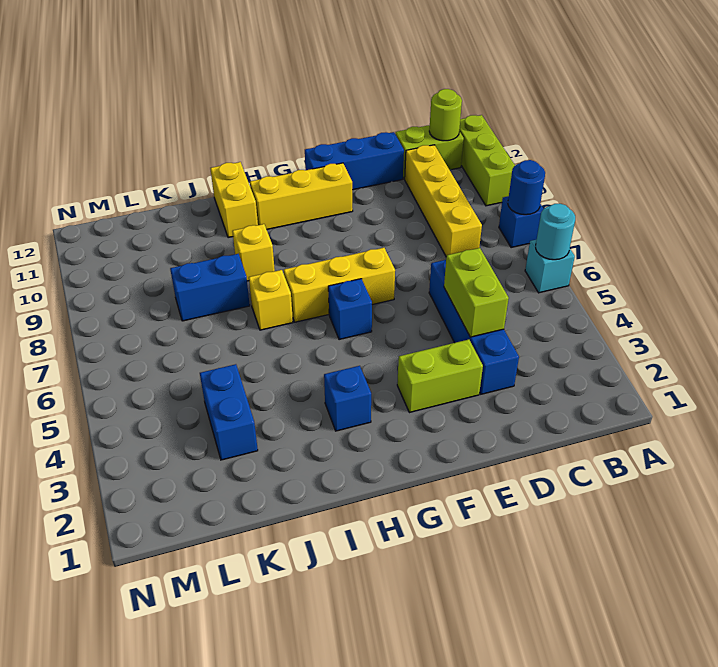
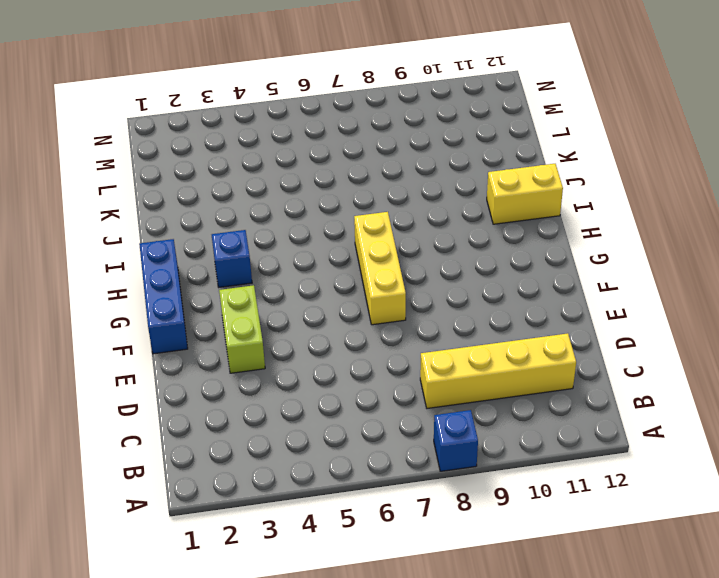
blue 1x3 brick [139,239,188,354] -> blue 1x3 brick moved to [305,132,404,190]
none -> cyan 1x1 brick [525,240,575,293]
none -> lime 1x3 brick [459,115,515,206]
none -> lime 1x2 brick [395,125,464,179]

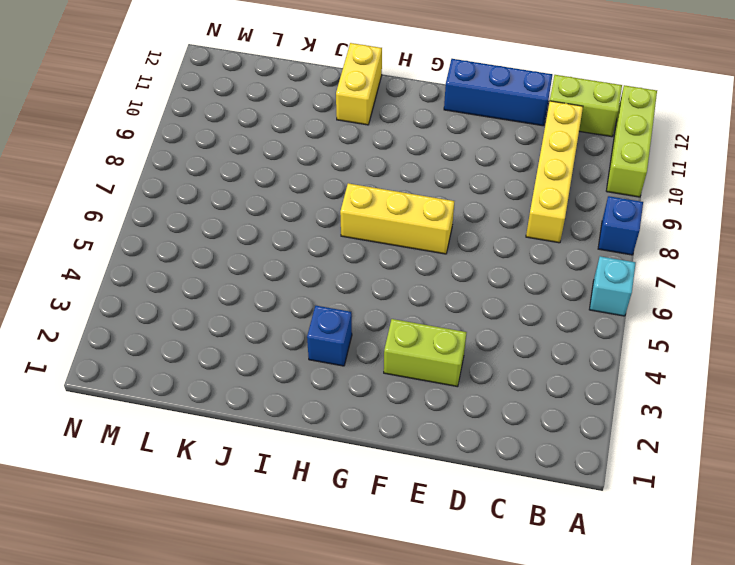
none -> blue 1x4 brick [429,260,519,394]
none -> yellow 1x3 brick [250,163,353,229]
none -> blue 1x1 brick [328,279,372,340]

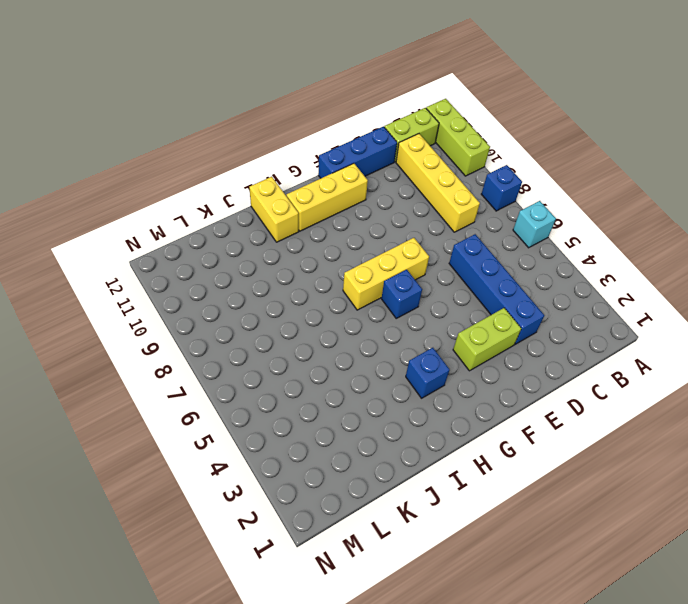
none -> yellow 1x1 brick [249,270,293,330]
none -> yellow 1x1 brick [232,224,275,281]
none -> blue 1x2 brick [170,254,250,321]

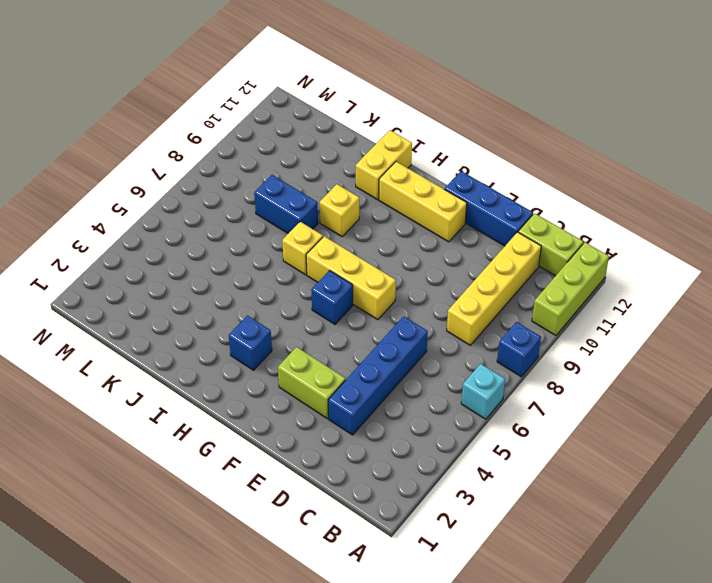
none -> blue 1x2 brick [200,364,258,460]
none -> cyan 1x1 round brick [536,204,575,260]
none -> blue 1x1 round brick [508,160,545,215]

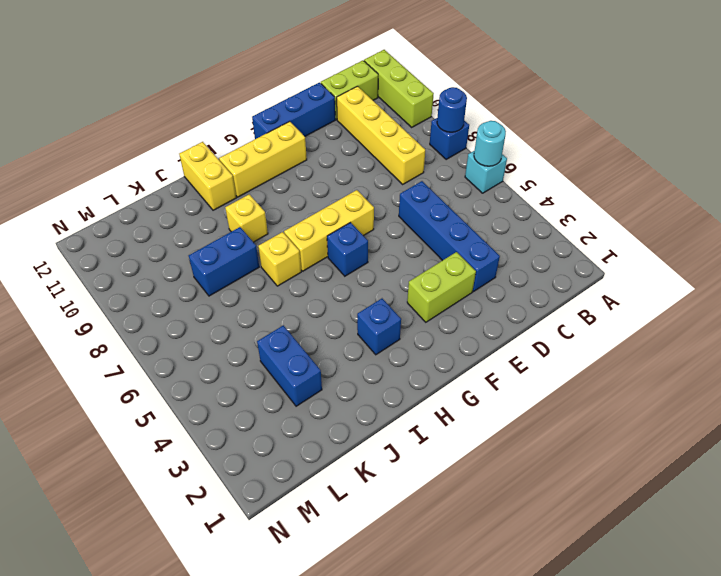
none -> lime 1x1 round brick [429,89,462,141]
none -> lime 1x2 brick [444,248,509,337]

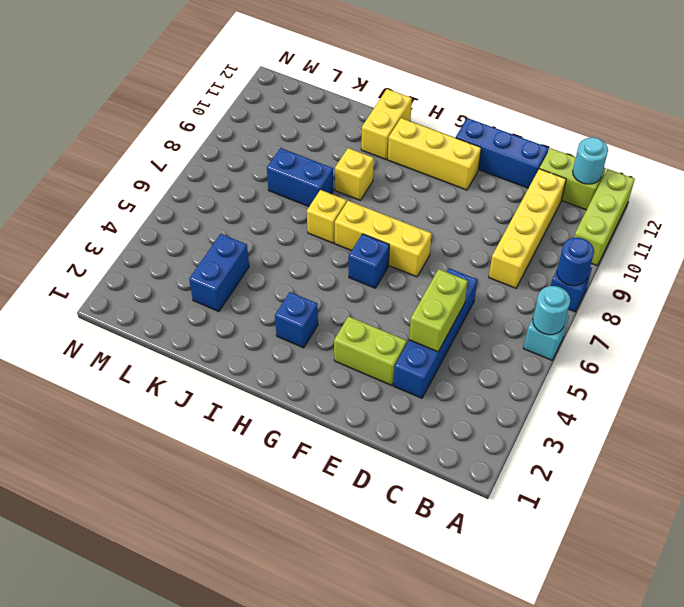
cyan 1x1 round brick [573,137,608,184] -> lime 1x1 round brick [429,89,462,141]

